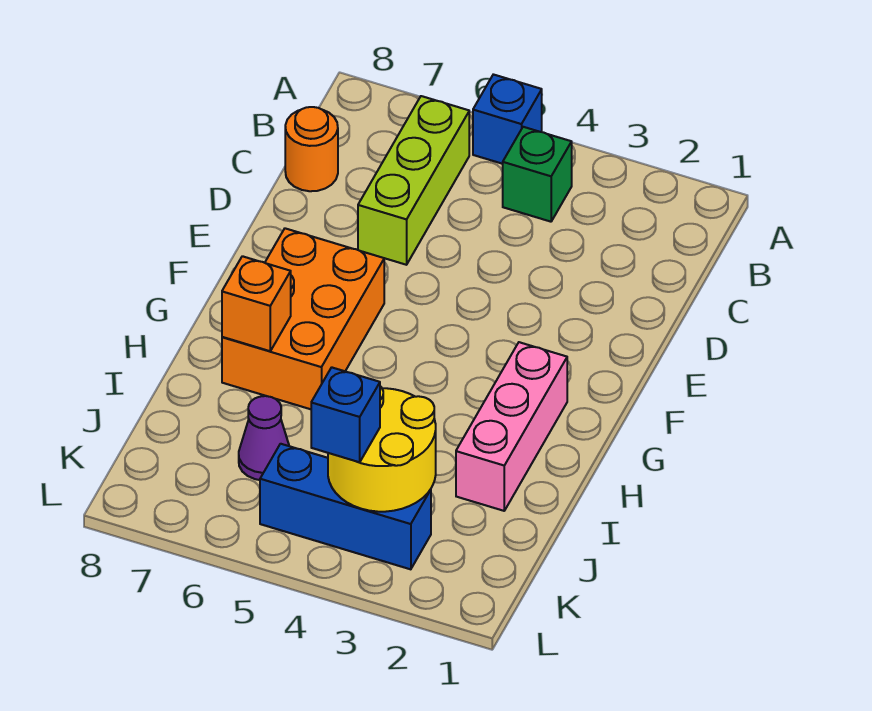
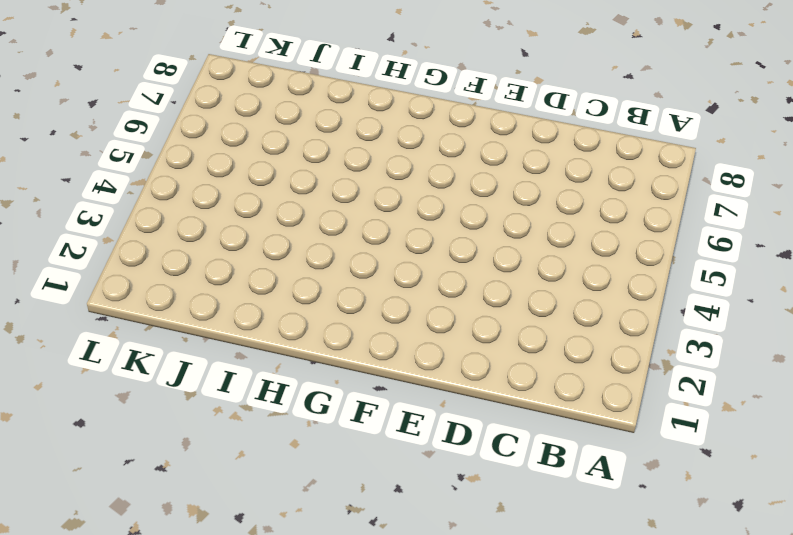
none -> blue 1x1 brick [473,74,542,164]
none -> green 1x1 brick [503,127,572,222]

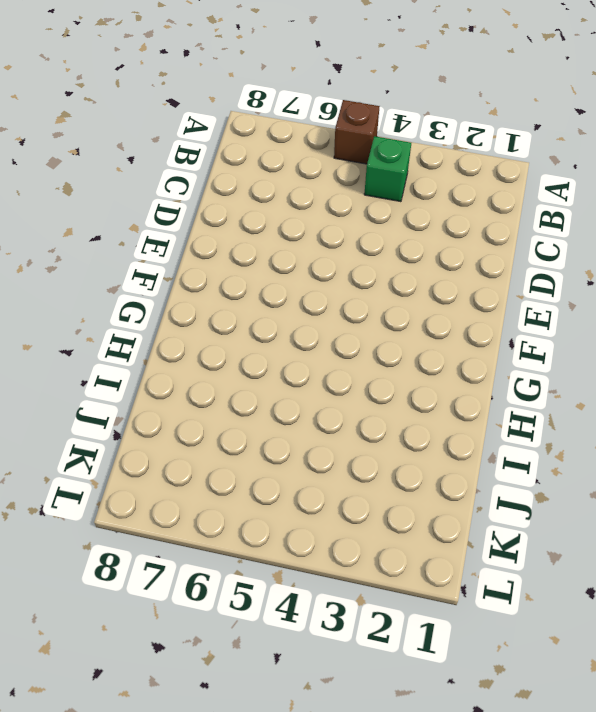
brown 1x1 brick [334,100,380,164] -> blue 1x1 brick [473,74,542,164]
none -> lime 1x3 brick [358,96,469,265]
none -> orange 1x1 round brick [285,107,338,191]

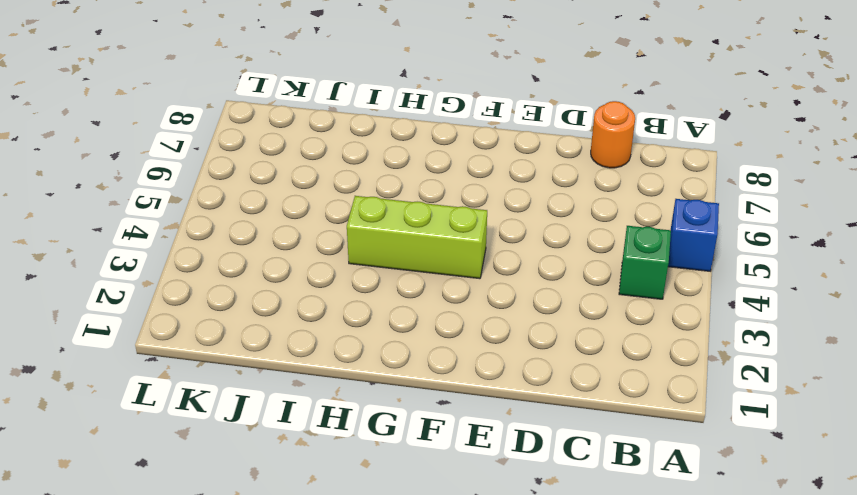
lime 1x3 brick [347,196,487,279] -> lime 1x3 brick moved to [358,96,469,265]
none -> orange 2x3 brick [222,228,384,409]
none -> pink 1x3 brick [456,342,567,511]

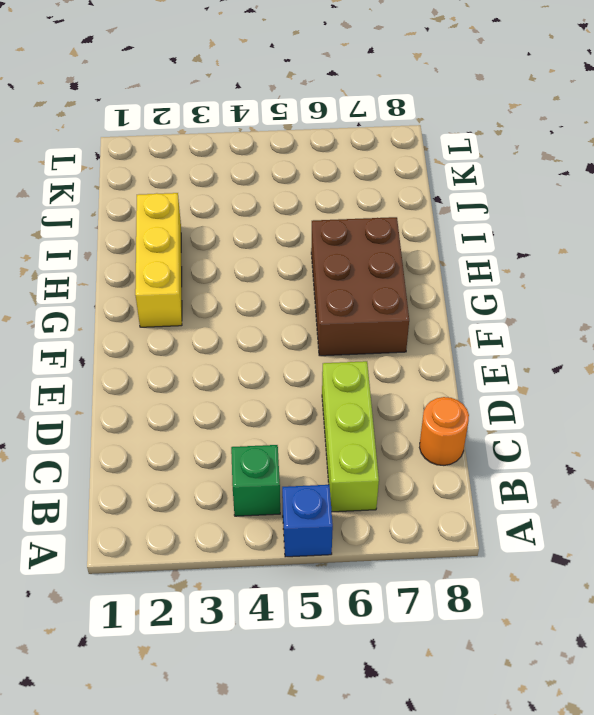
brown 2x3 brick [311,217,409,356] -> orange 2x3 brick [222,228,384,409]
yellow 1x3 brick [135,193,182,327] -> pink 1x3 brick [456,342,567,511]
none -> purple 1x1 cone [239,396,289,480]
none -> blue 1x3 brick [260,444,431,569]

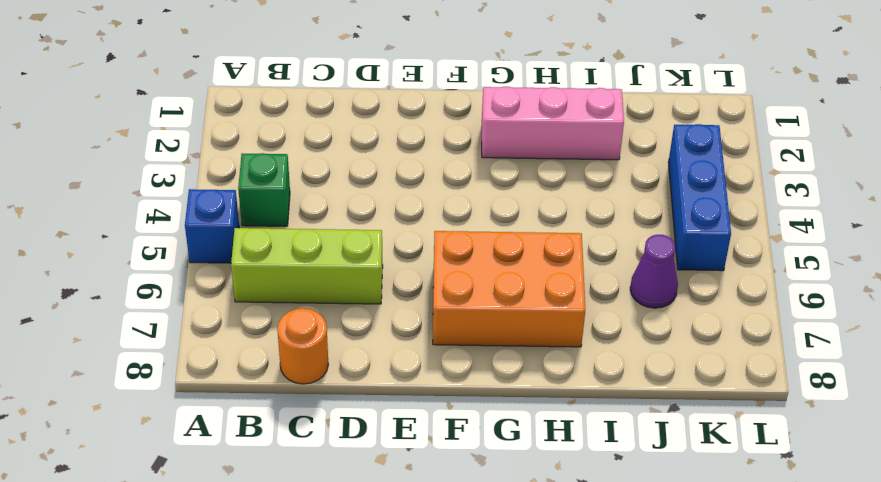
none -> orange 1x1 brick [222,256,291,351]
none -> yellow 2x2 round brick [328,386,436,512]

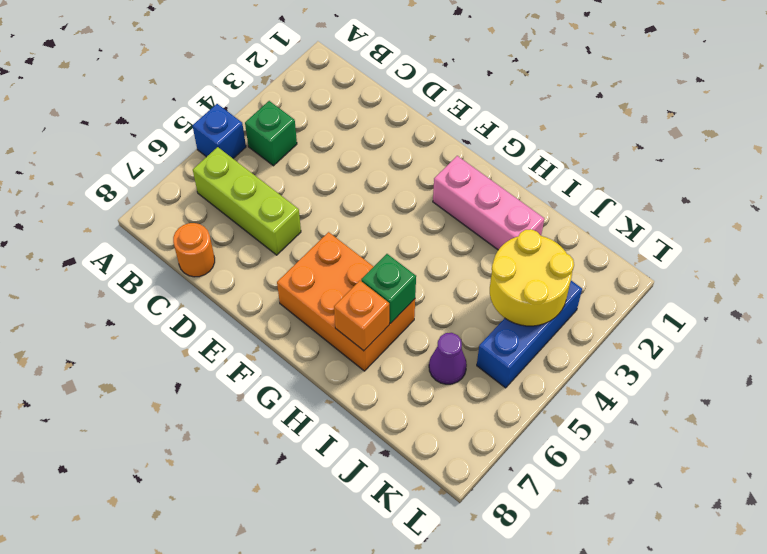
green 1x1 brick [361,254,416,323] -> none
none -> blue 1x1 brick [311,367,380,462]

